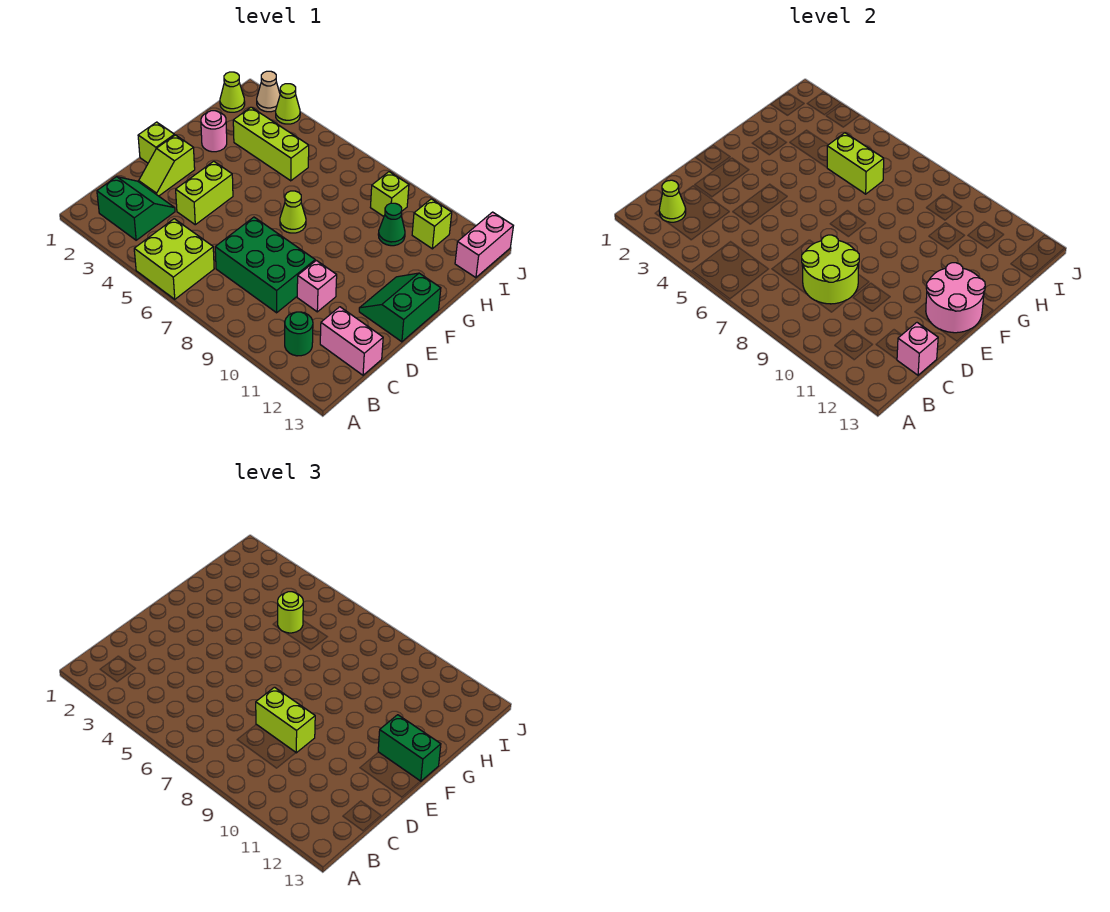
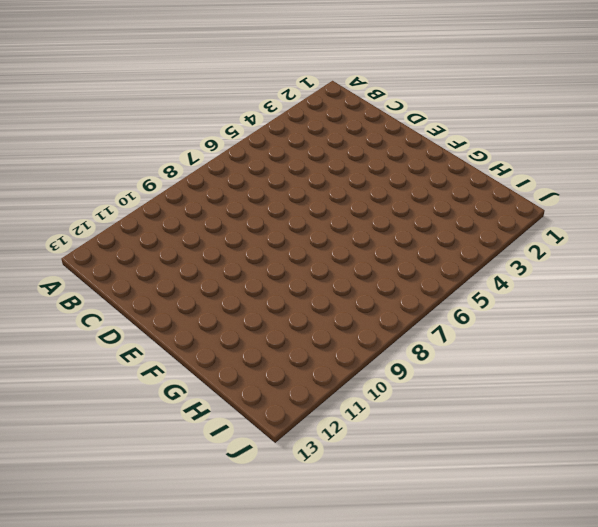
none -> lime 2x2 brick [134,219,214,299]
none -> green 2x2 slope [97,177,175,240]
none -> green 1x1 round brick [285,312,313,356]

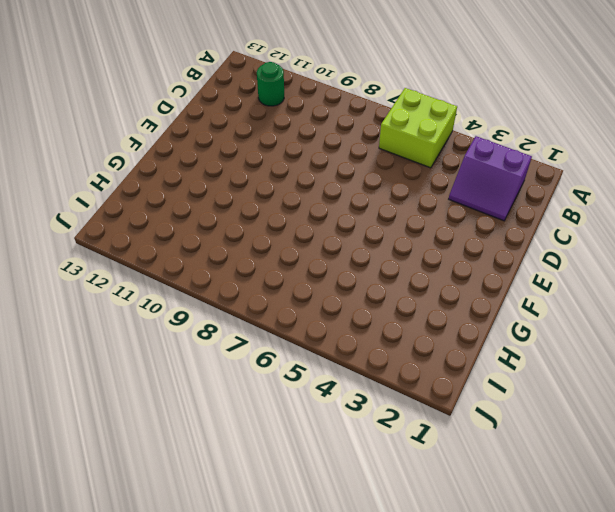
purple 2x2 slope [449,136,532,221] -> green 2x2 slope [97,177,175,240]
none -> green 2x3 brick [215,217,315,313]
none -> pink 1x2 brick [320,307,383,375]
none -> lime 1x2 slope [139,135,195,196]

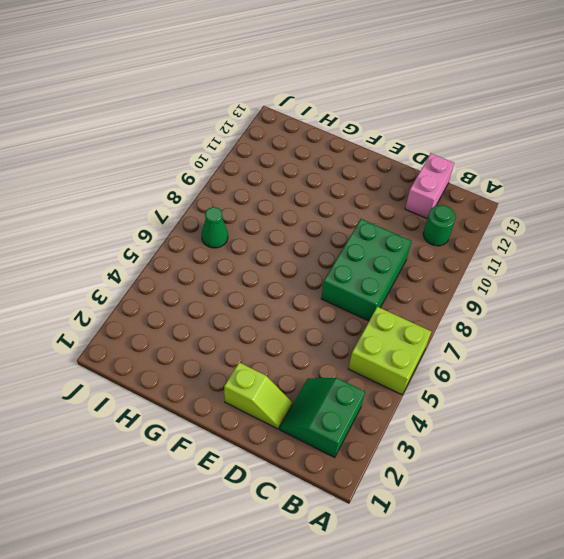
green 1x1 cone [201,207,228,248] -> green 1x1 cone moved to [378,203,405,246]
none -> lime 1x2 brick [176,161,233,225]
none -> pink 1x1 brick [297,260,337,312]
none -> lime 1x1 brick [138,122,175,163]

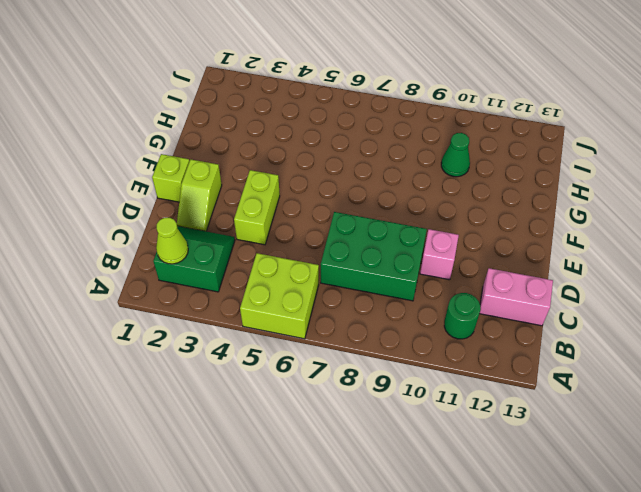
none -> green 2x2 slope [359,273,441,342]
none -> lime 1x1 cone [280,191,306,233]
none -> pink 1x1 round brick [201,111,227,152]

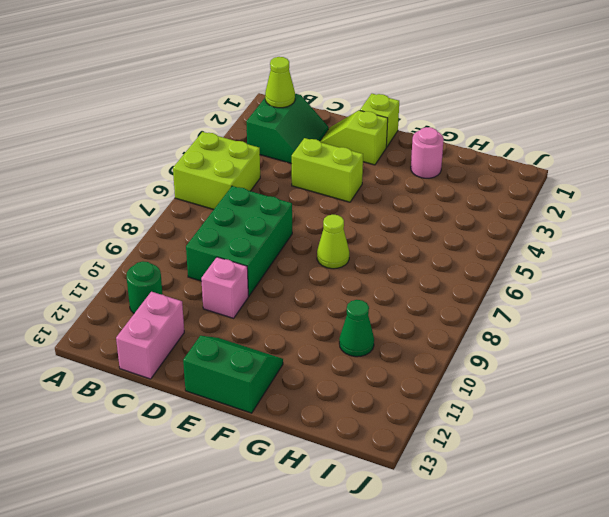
none -> lime 1x3 brick [233,107,309,181]
none -> lime 1x1 cone [220,72,245,112]
none -> lime 1x1 brick [370,172,409,216]

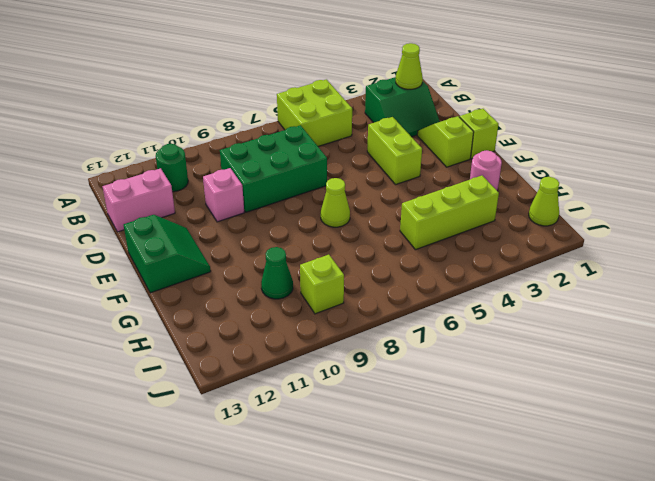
none -> lime 1x1 brick [412,199,452,249]
none -> pink 1x2 brick [455,212,513,278]
none -> tan 1x1 cone [257,71,280,112]

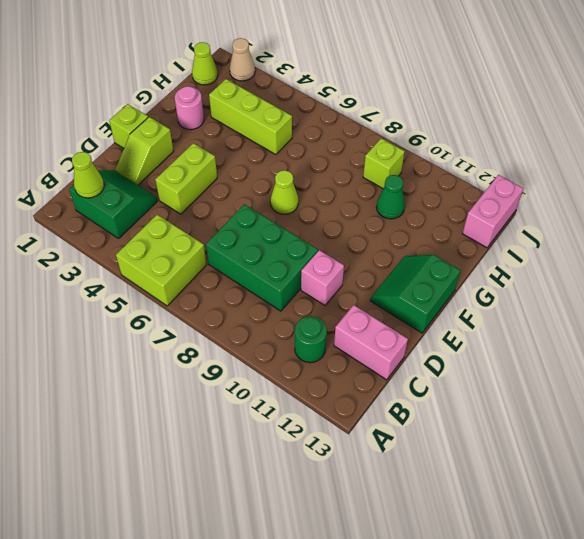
none -> lime 1x1 brick [412,199,452,249]
none -> lime 1x1 cone [276,84,300,124]
none -> lime 2x2 round brick [802,235,859,304]

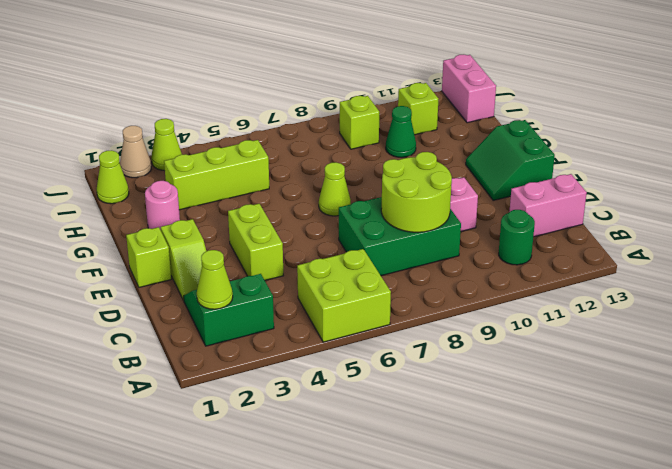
none -> pink 1x1 brick [897,323,938,375]
none -> pink 2x2 round brick [926,263,985,333]
none -> lime 1x2 brick [827,133,884,194]

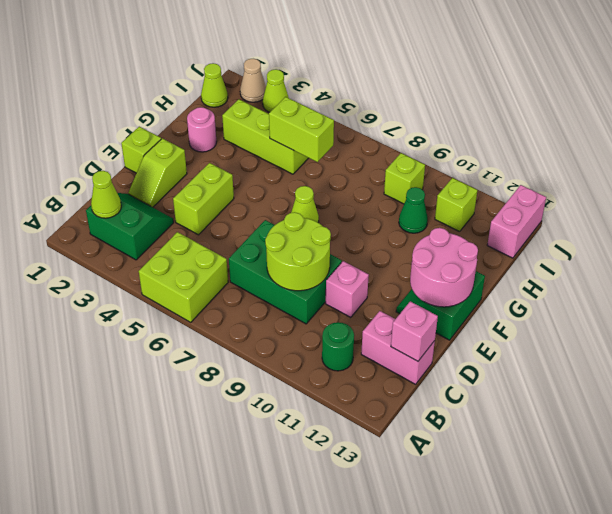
none -> lime 1x2 brick [256,687,315,753]
none -> green 1x2 brick [378,715,441,781]
none -> lime 1x1 round brick [278,592,303,633]

